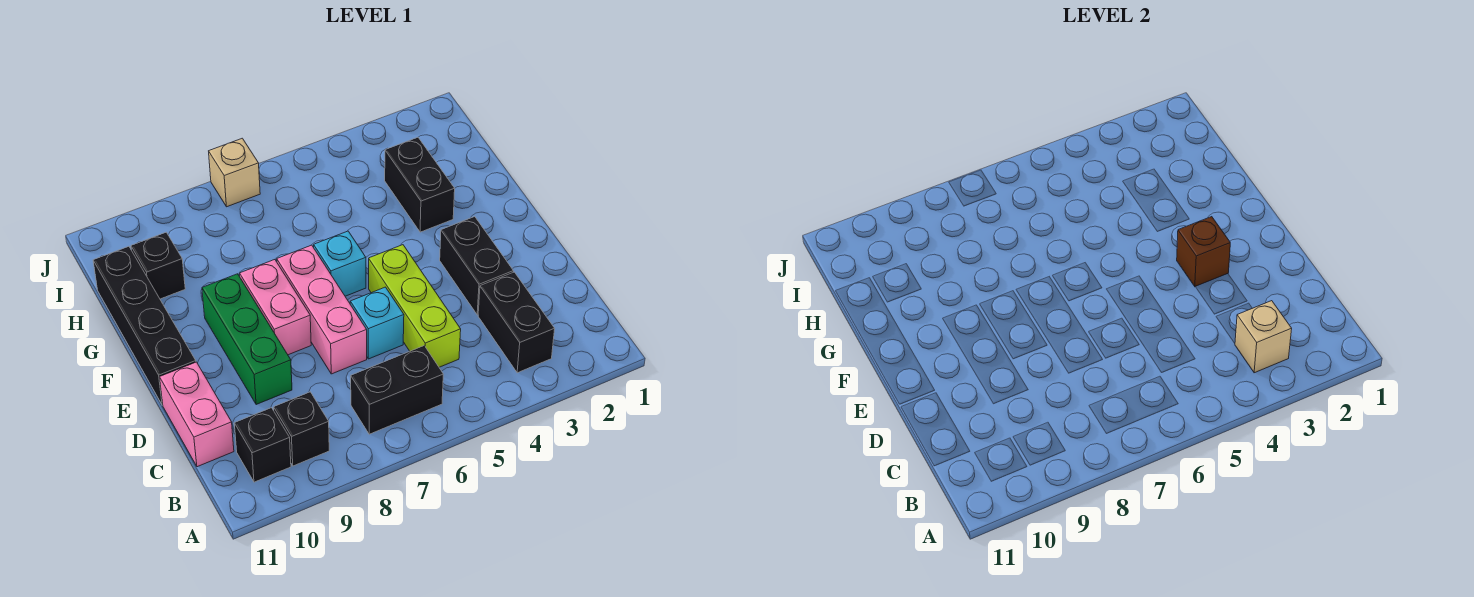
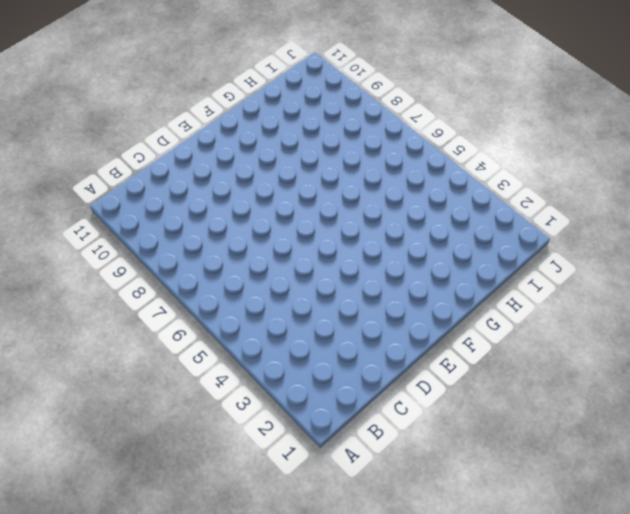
none -> black 1x2 brick [478,272,555,373]
none -> black 1x2 brick [351,346,443,434]
none -> black 1x1 brick [274,392,329,466]

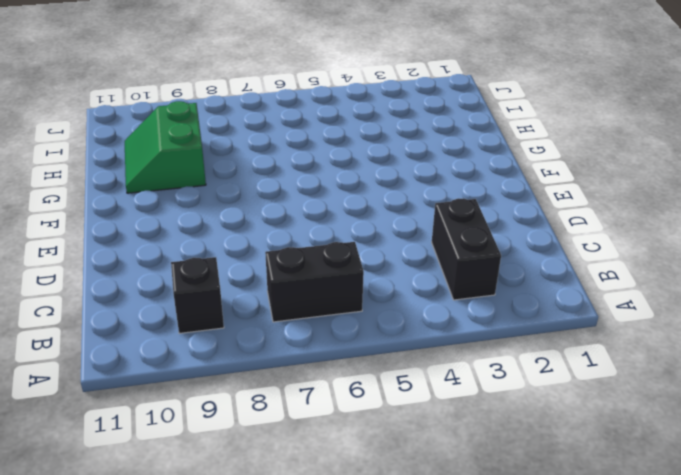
green 2x2 slope [125,101,206,193] -> black 1x1 brick [131,232,185,299]
none -> black 1x1 brick [234,408,291,482]
none -> lime 1x3 brick [369,245,461,367]
none -> pink 1x2 brick [160,362,234,467]

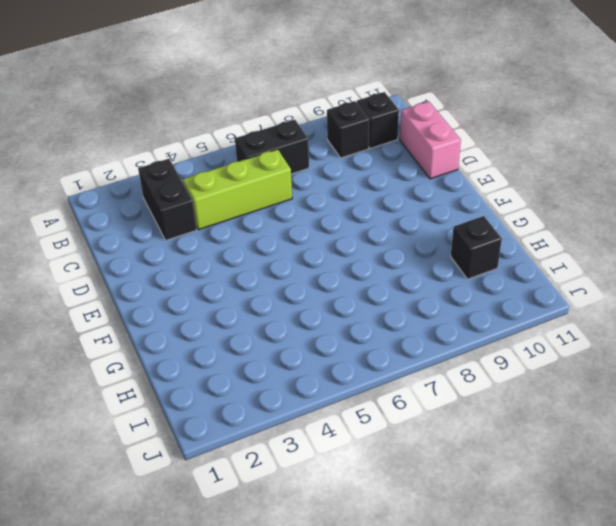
lime 1x3 brick [183,149,292,230] -> lime 1x3 brick turned to [369,245,461,367]
none -> black 1x2 brick [440,217,513,315]
none -> cyan 1x1 brick [350,287,404,359]
none -> pink 1x3 brick [277,245,367,374]

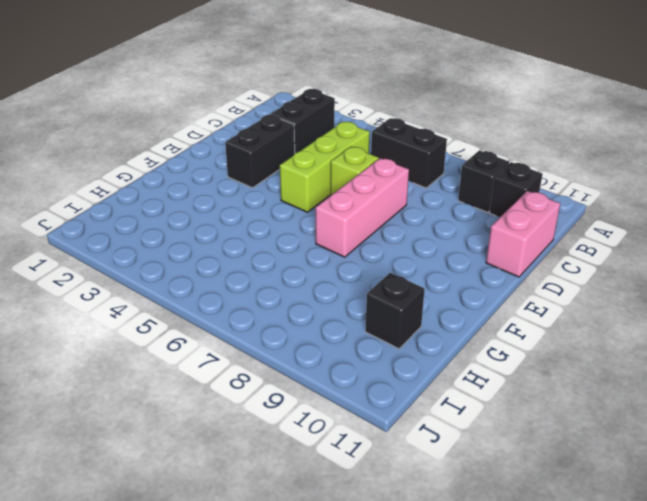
lime 1x1 brick [331,147,379,195] -> cyan 1x1 brick [350,287,404,359]
none -> green 1x3 brick [202,274,292,405]
none -> pink 1x2 brick [240,260,311,355]
none -> black 1x4 brick [93,246,196,405]

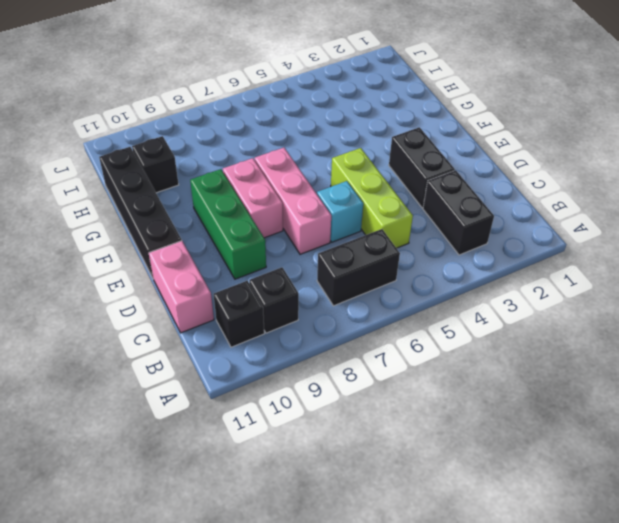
none -> cyan 1x1 brick [314,231,366,296]
none -> black 1x2 brick [385,137,455,232]
none -> tan 1x1 brick [209,138,260,207]

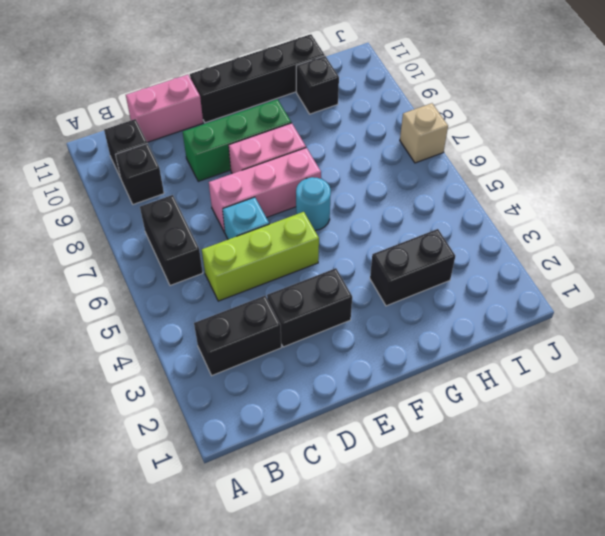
cyan 1x1 round brick [296,177,331,231] -> cyan 1x1 brick [314,231,366,296]
none -> tan 1x1 brick [1235,301,1292,373]
none -> brown 1x1 brick [1177,217,1230,287]

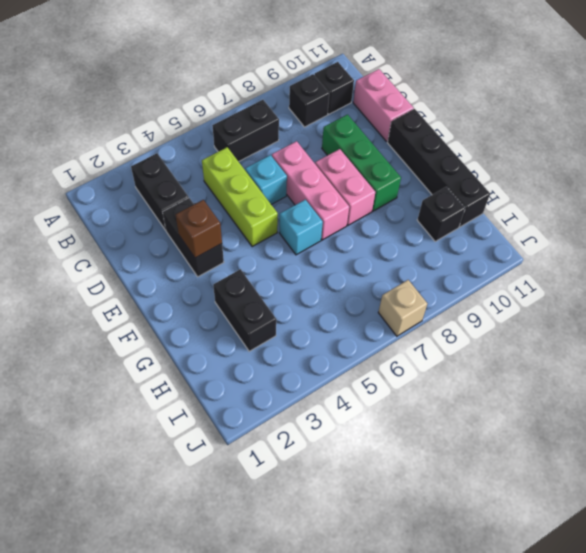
none -> tan 1x1 brick [1235,301,1292,373]

